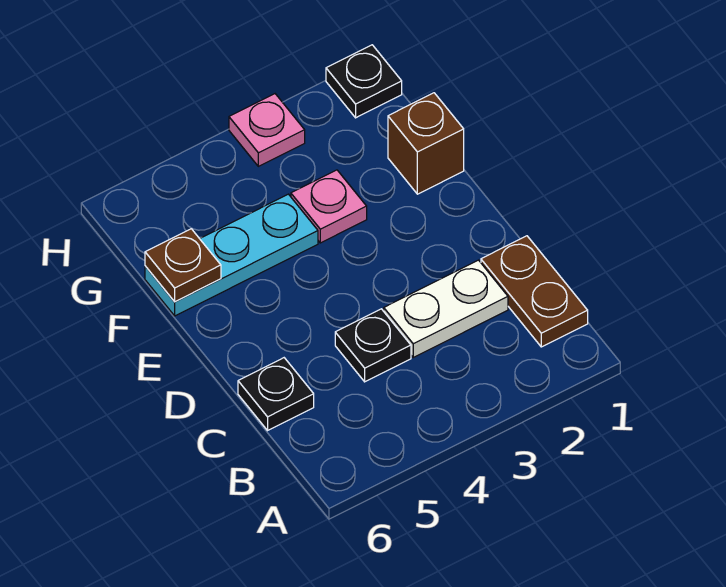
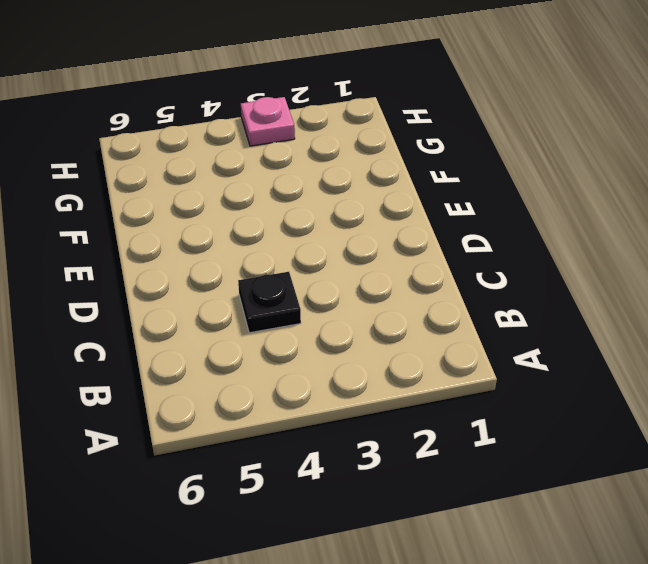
none -> brown 1x2 plate [481,236,588,347]
none -> white 1x2 plate [384,260,508,357]

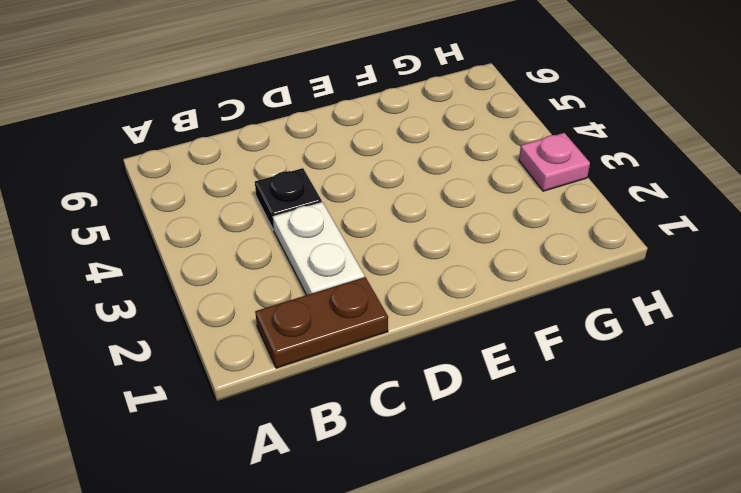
none -> black 1x1 plate [238,358,314,430]
none -> brown 1x1 brick [388,93,464,194]

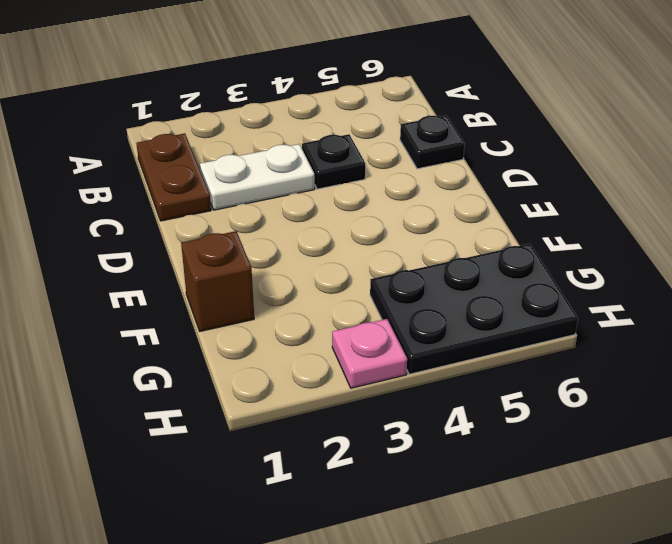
black 2x3 plate [370,244,578,374] -> none
none -> pink 1x1 plate [291,170,367,243]
none -> cyan 1x3 plate [145,194,318,316]

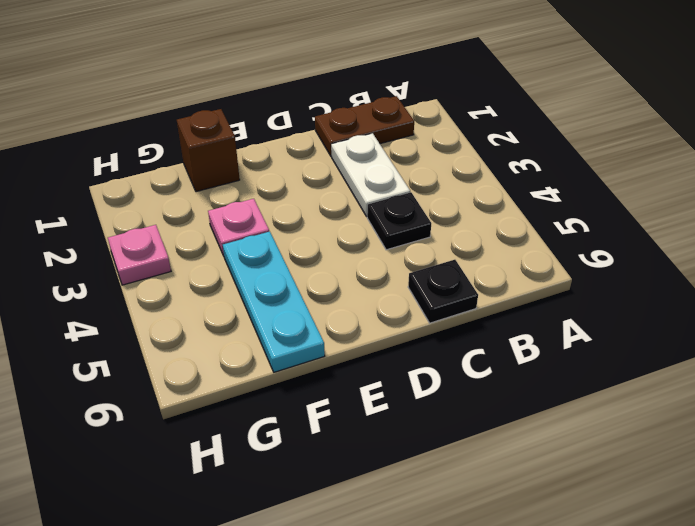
none -> black 1x1 plate [326,45,402,118]
none -> brown 1x1 plate [145,229,221,302]

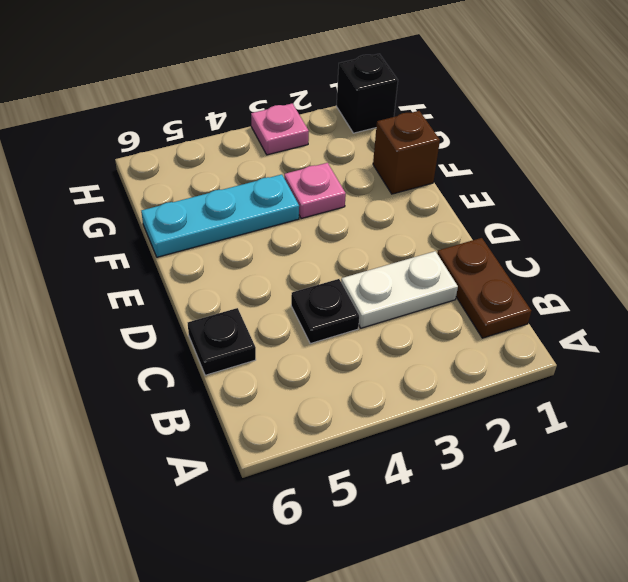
black 1x1 brick [337,54,398,133] -> black 1x1 plate [326,45,402,118]
none -> brown 1x1 plate [145,229,221,302]

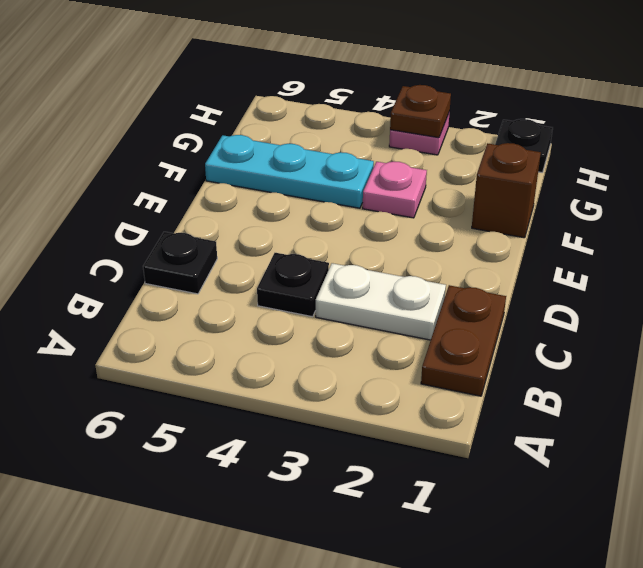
brown 1x1 plate [390,85,451,138] -> brown 1x1 plate moved to [145,229,221,302]

